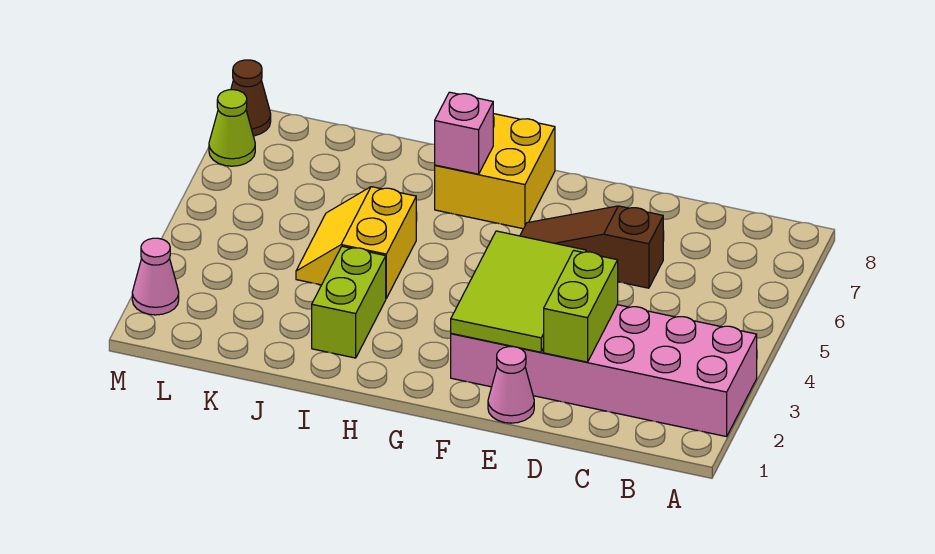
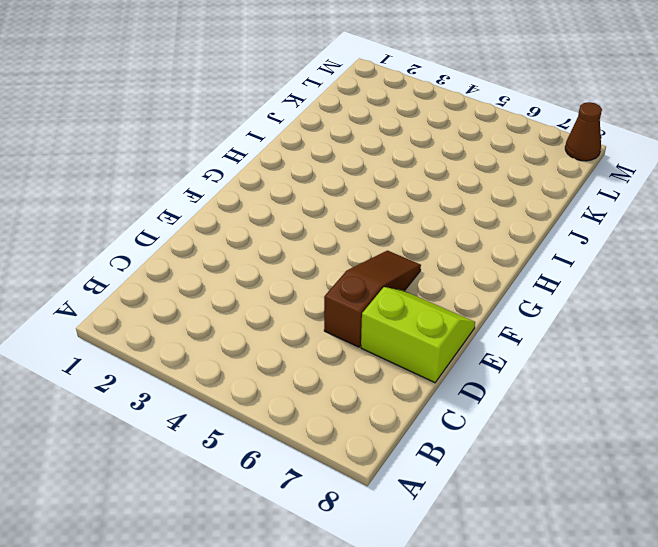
lime 2x2 slope [361,287,475,383] -> none
none -> pink 2x6 brick [451,305,757,437]
none -> pink 1x1 cone [488,347,534,423]
none -> yellow 2x2 brick [435,114,555,229]

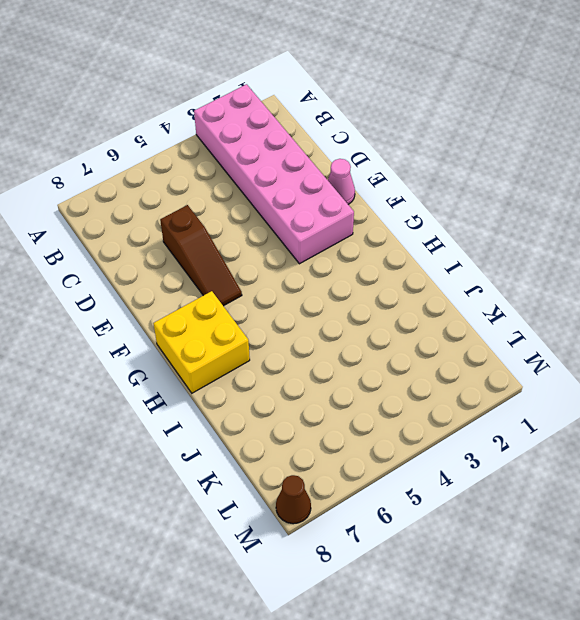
none -> lime 1x2 brick [312,246,386,358]
none -> yellow 2x2 slope [296,187,416,298]
none -> pink 1x1 cone [132,238,179,315]

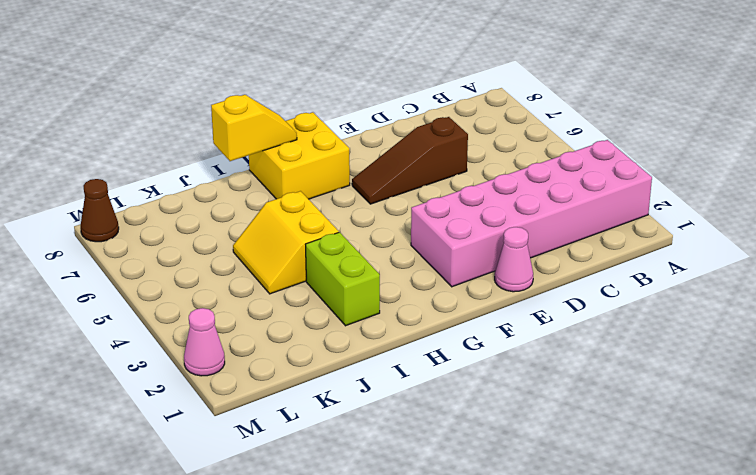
yellow 1x2 slope [211,95,297,161] -> none
none -> lime 1x1 cone [209,90,255,166]
none -> lime 1x2 brick [544,251,618,362]
none -> lime 2x3 tile [451,231,586,352]

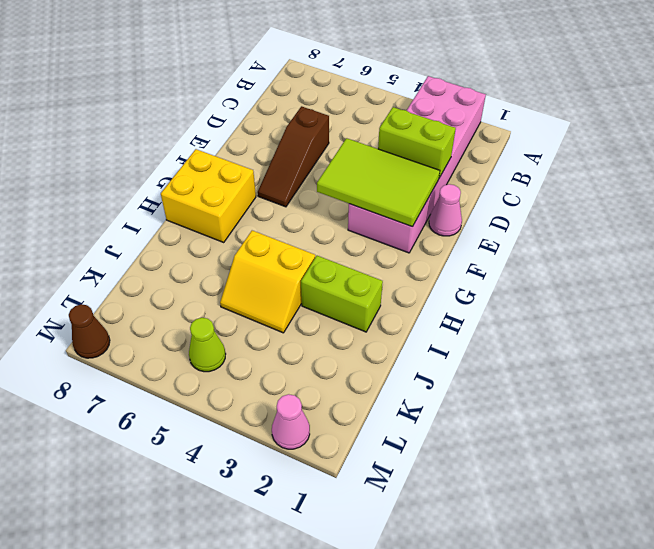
lime 1x1 cone [189,318,226,372] -> lime 1x1 cone moved to [209,90,255,166]
none -> pink 1x1 brick [435,92,493,174]

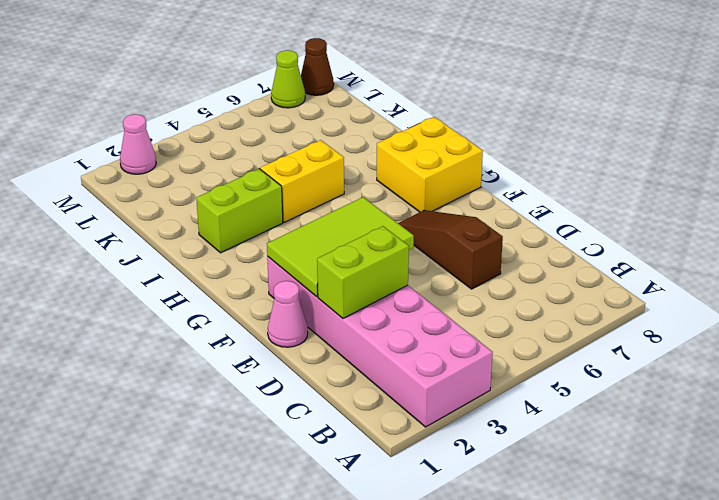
none -> pink 1x1 brick [435,92,493,174]

